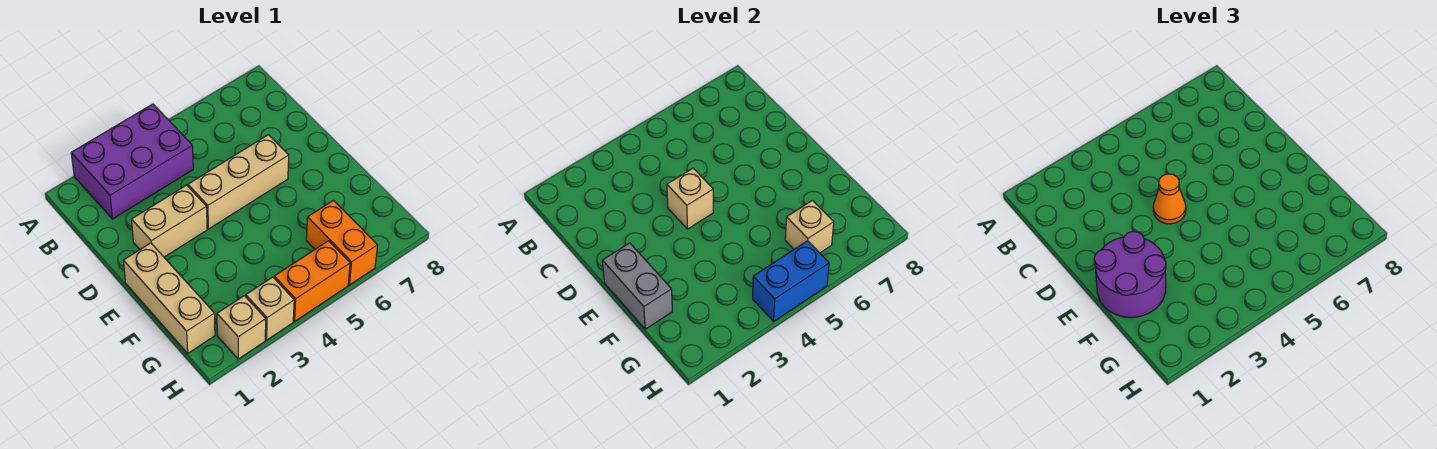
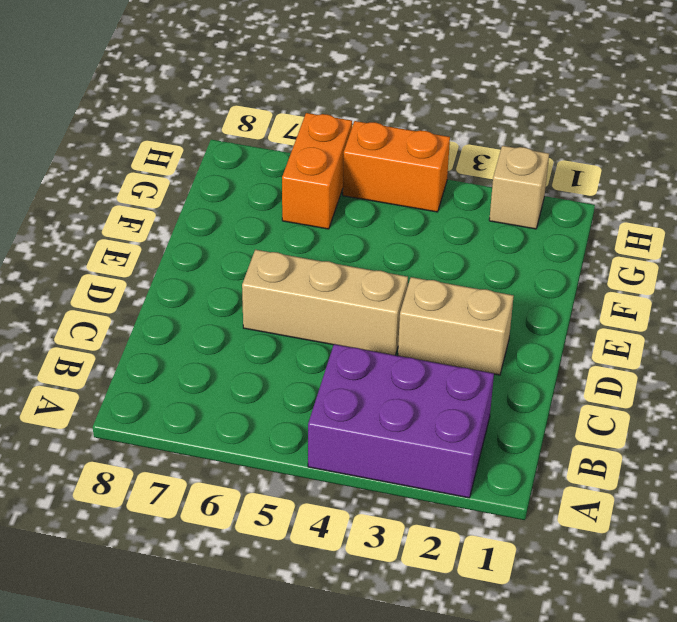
none -> tan 1x3 brick [123,243,215,353]
none -> tan 1x1 brick [246,277,294,340]
none -> tan 1x1 brick [667,168,713,229]

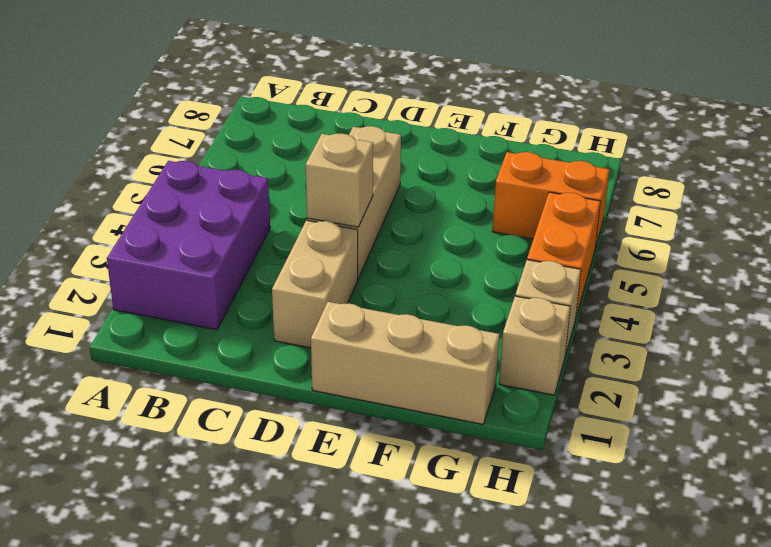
none -> grey 1x2 brick [602,243,672,329]
none -> tan 1x1 brick [785,200,834,253]
none -> blue 1x2 brick [753,241,829,321]

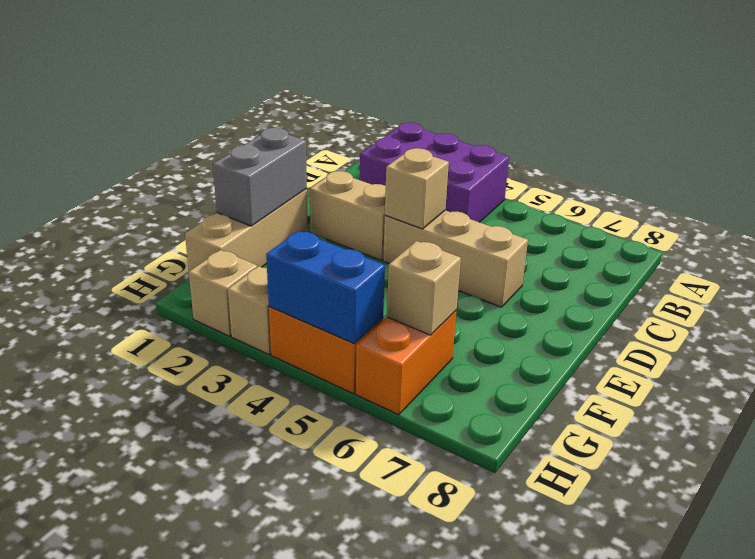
none -> orange 1x1 cone [1153,174,1186,224]
none -> purple 2x2 round brick [1094,231,1166,318]

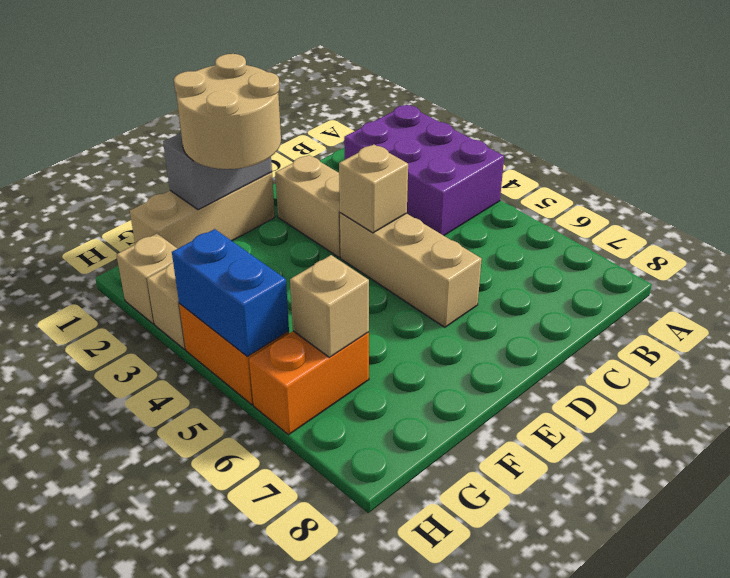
tan 2x2 round brick [174,54,281,169] -> purple 2x2 round brick [1094,231,1166,318]
none -> orange 1x1 cone [1153,174,1186,224]

